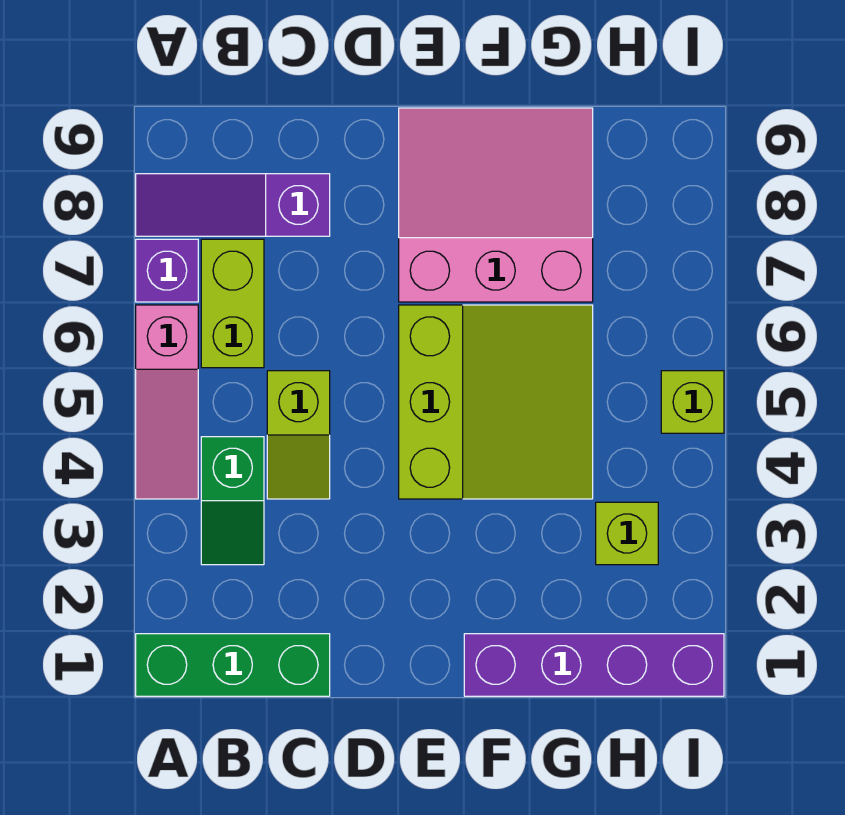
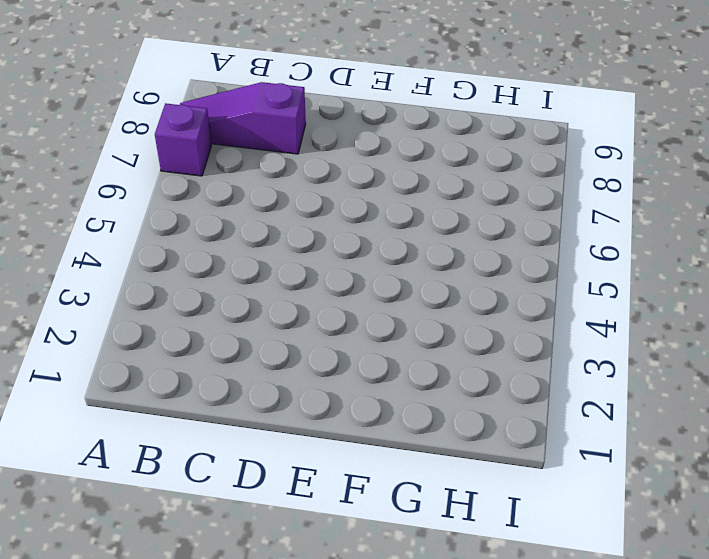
none -> green 1x3 brick [136,634,330,696]
none -> pink 1x3 slope [136,305,198,499]
none -> green 1x2 slope [201,437,264,565]

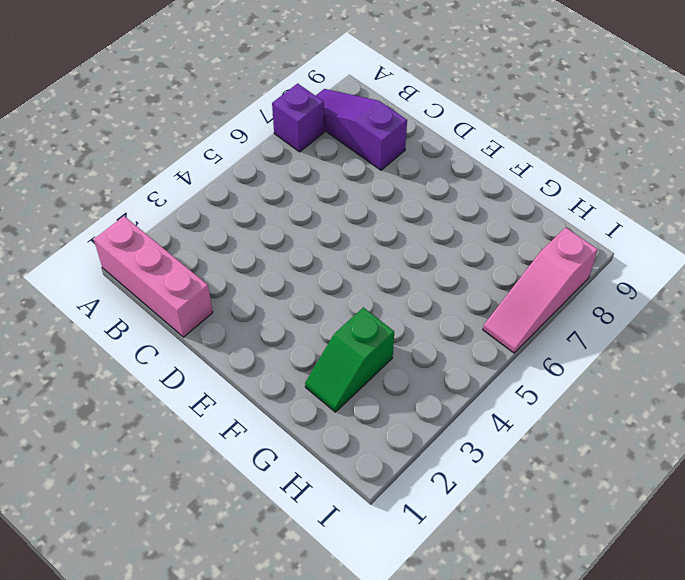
pink 1x3 brick [94,216,213,337] -> green 1x3 brick [136,634,330,696]
green 1x2 slope [305,307,394,412] -> green 1x2 slope moved to [201,437,264,565]
pink 1x3 slope [483,227,598,353] -> pink 1x3 slope moved to [136,305,198,499]
none -> lime 1x2 brick [201,239,264,368]
none -> lime 1x2 slope [267,371,330,499]
none -> lime 3x3 slope [399,305,593,499]

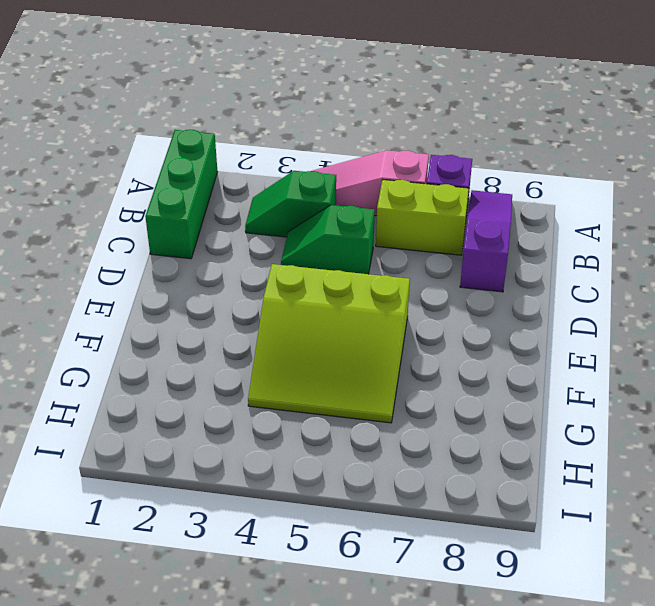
green 1x2 slope [281,205,375,274] -> lime 1x2 slope [267,371,330,499]
none -> pink 3x3 slope [399,108,593,302]
none -> purple 1x4 brick [464,634,724,696]
none -> lime 1x1 brick [596,502,658,565]

